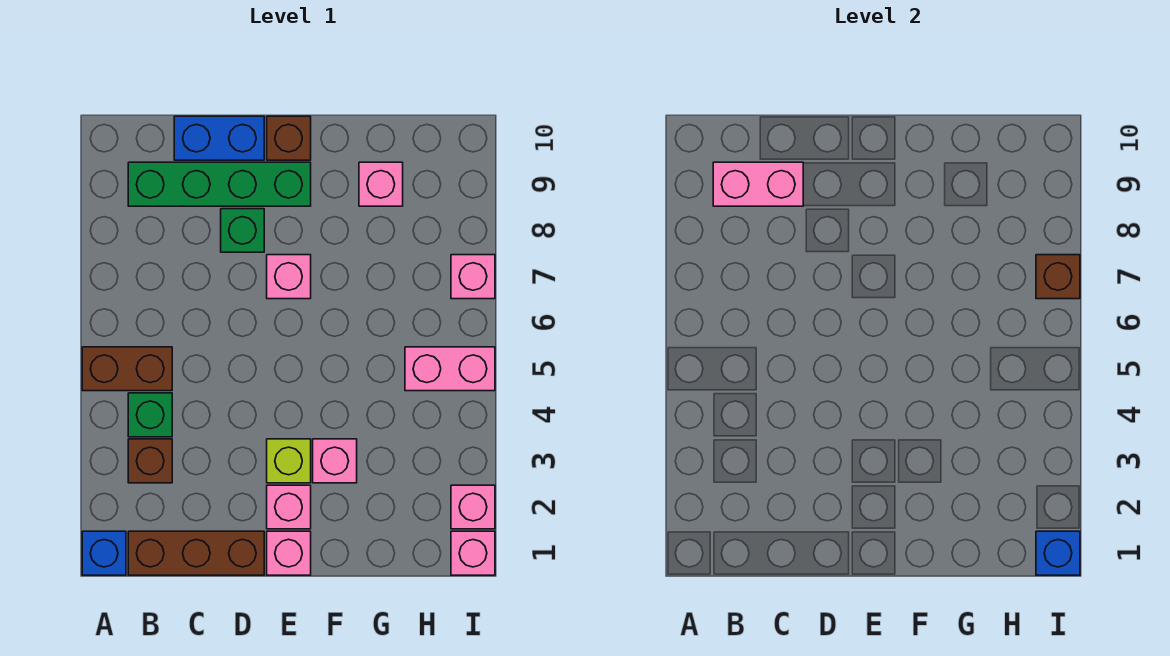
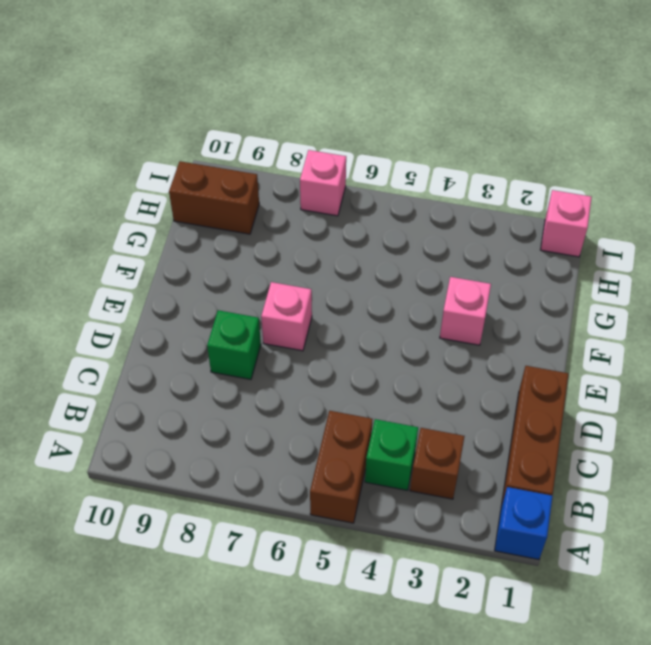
brown 1x2 brick [169,161,259,234] -> none
none -> green 1x4 brick [128,162,311,206]
none -> blue 1x2 brick [174,116,264,160]
none -> pink 1x1 brick [267,531,311,575]

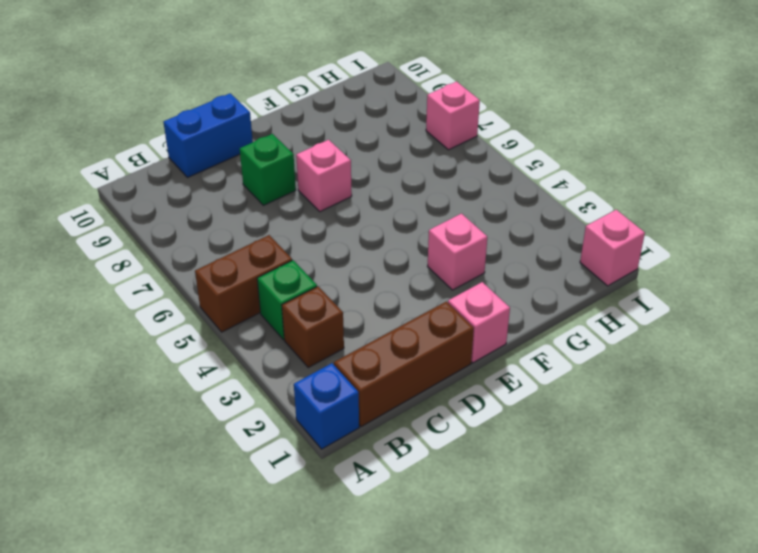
none -> green 1x4 brick [128,162,311,206]
none -> pink 1x1 brick [267,485,311,529]
none -> lime 1x1 brick [267,439,311,483]

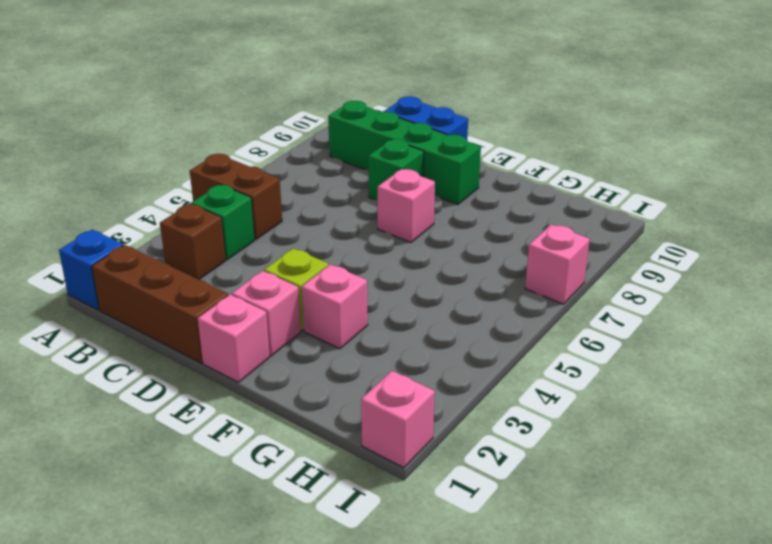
none -> brown 1x1 brick [267,116,311,160]
none -> pink 1x1 brick [359,162,403,206]
none -> pink 1x2 brick [405,347,495,391]

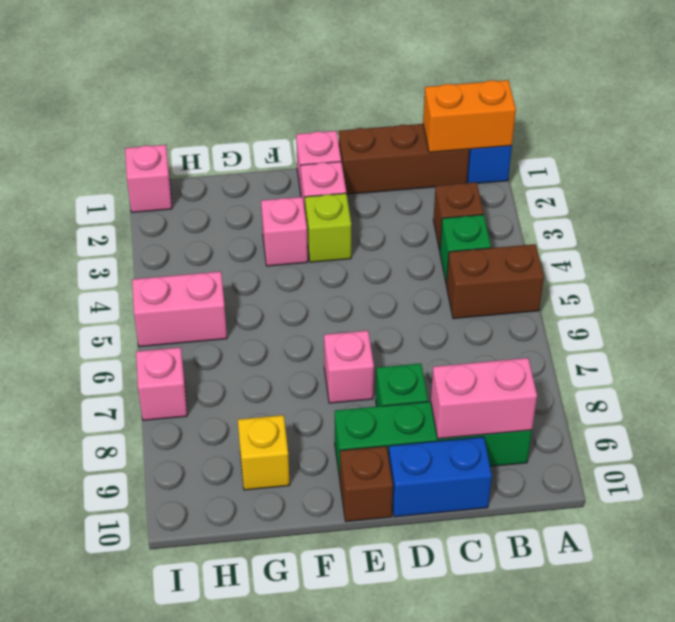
orange 1x2 brick [423,80,516,152] -> none
yellow 1x1 brick [238,415,290,490] -> pink 1x1 brick [359,162,403,206]
none -> pink 1x1 brick [451,485,495,529]
none -> blue 1x1 brick [1036,531,1080,575]
none -> brown 1x1 brick [1036,255,1080,299]

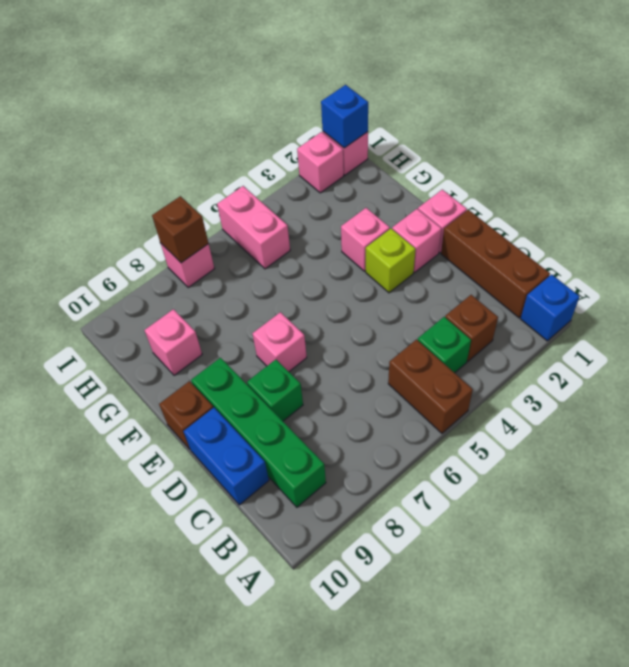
none -> pink 1x2 brick [713,162,803,206]

